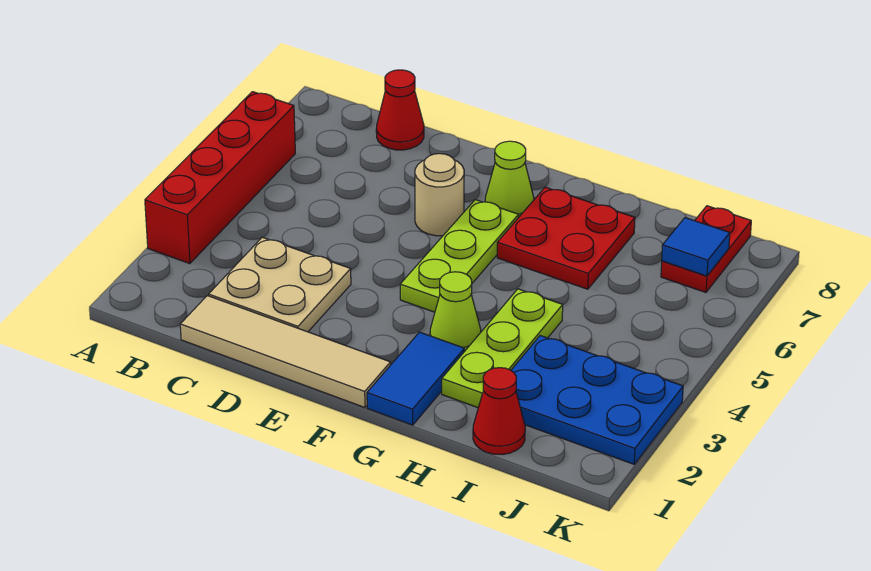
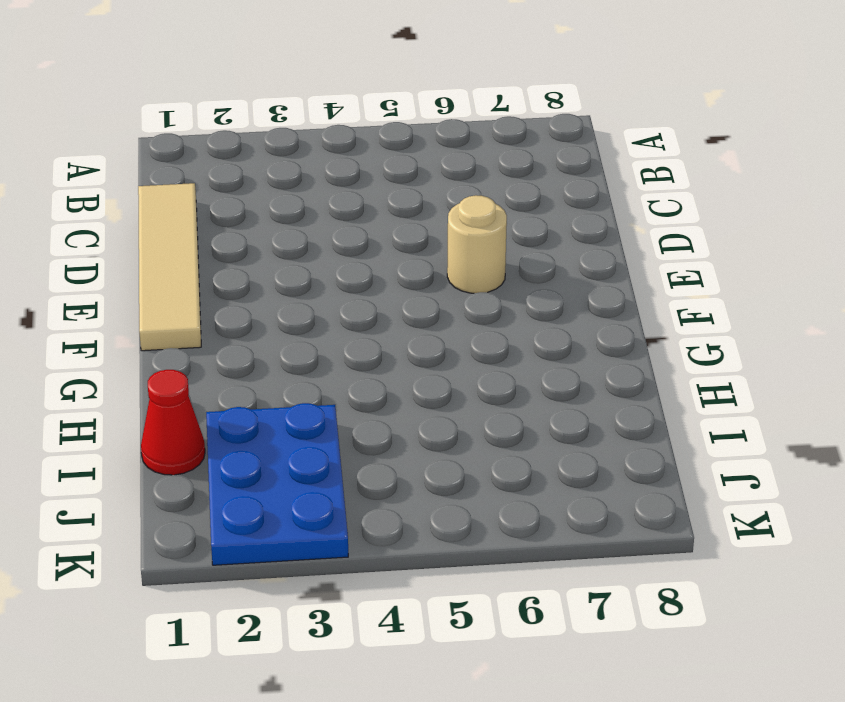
none -> red 1x4 brick [145,92,295,264]
none -> tan 2x2 plate [209,237,351,332]
none -> red 1x1 cone [376,70,424,150]

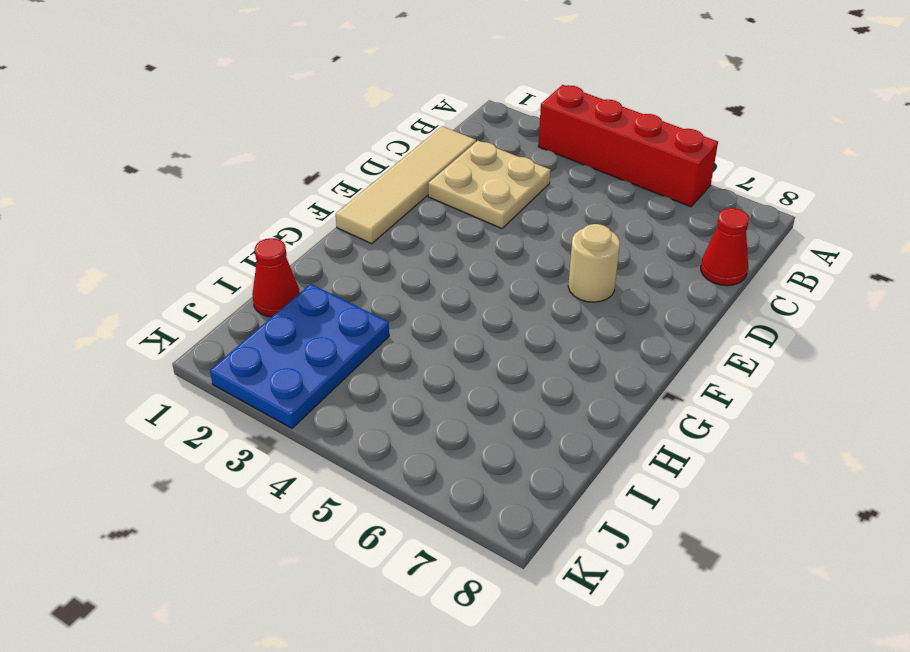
none -> lime 1x3 plate [400,200,519,312]
none -> lime 1x1 cone [485,141,534,217]
none -> blue 1x2 tile [367,332,464,425]

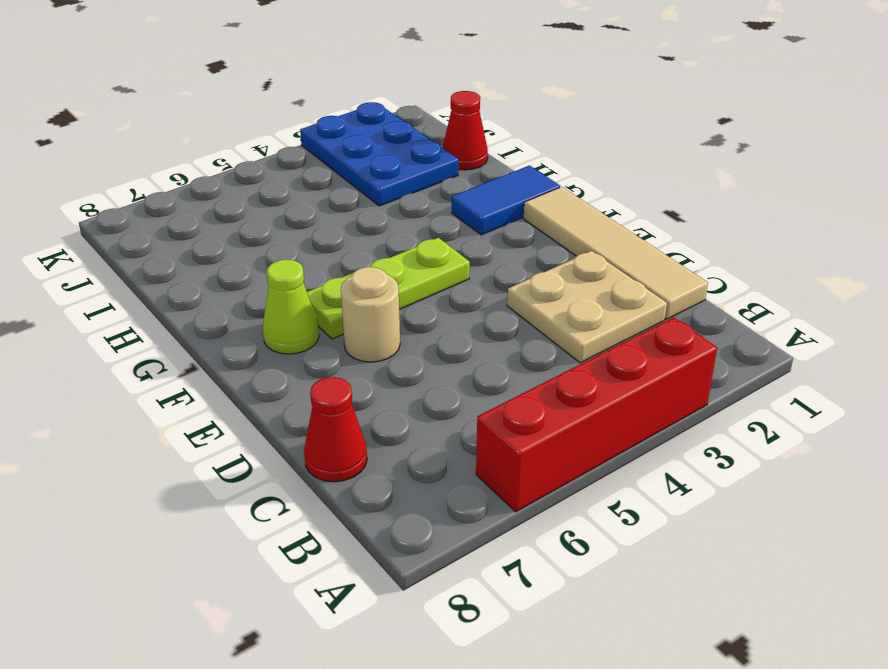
none -> lime 1x1 cone [430,272,481,352]
none -> red 2x2 plate [497,187,635,289]
none -> lime 1x3 plate [442,289,563,408]

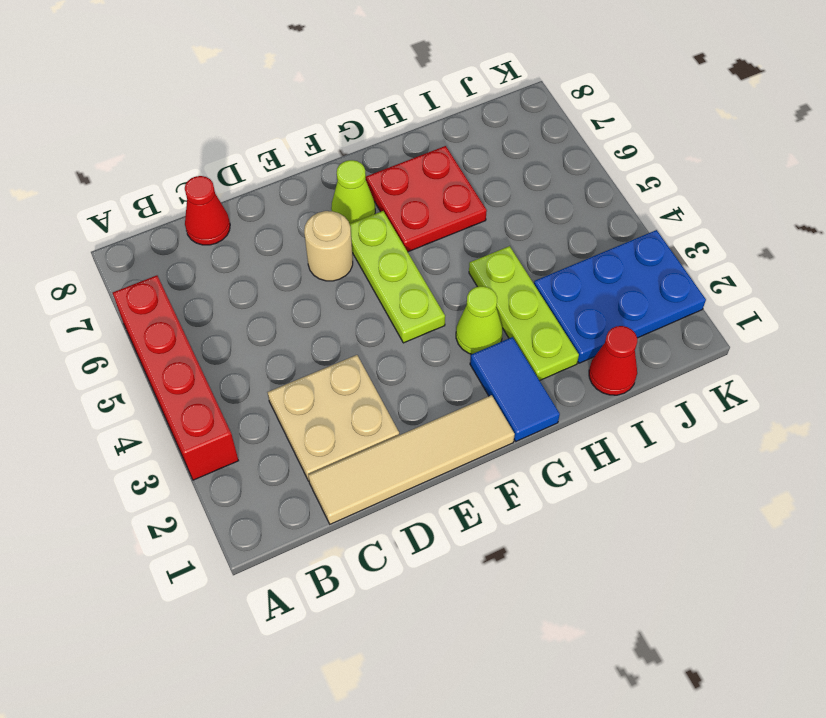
none -> red 1x2 plate [661,206,751,292]
none -> blue 1x1 tile [662,218,730,276]

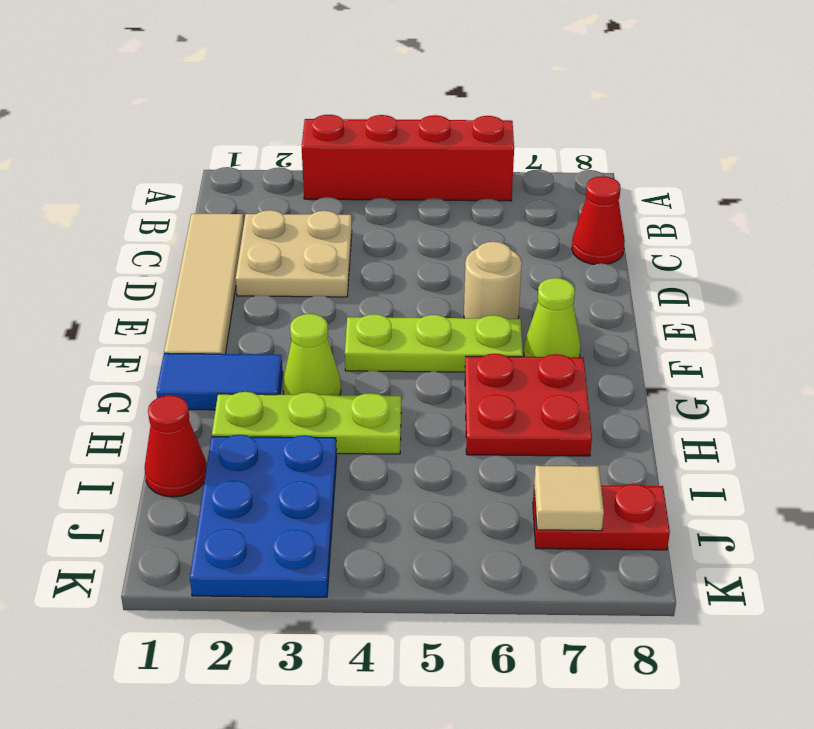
tan 1x1 tile [534,466,604,531] -> blue 1x1 tile [662,218,730,276]

